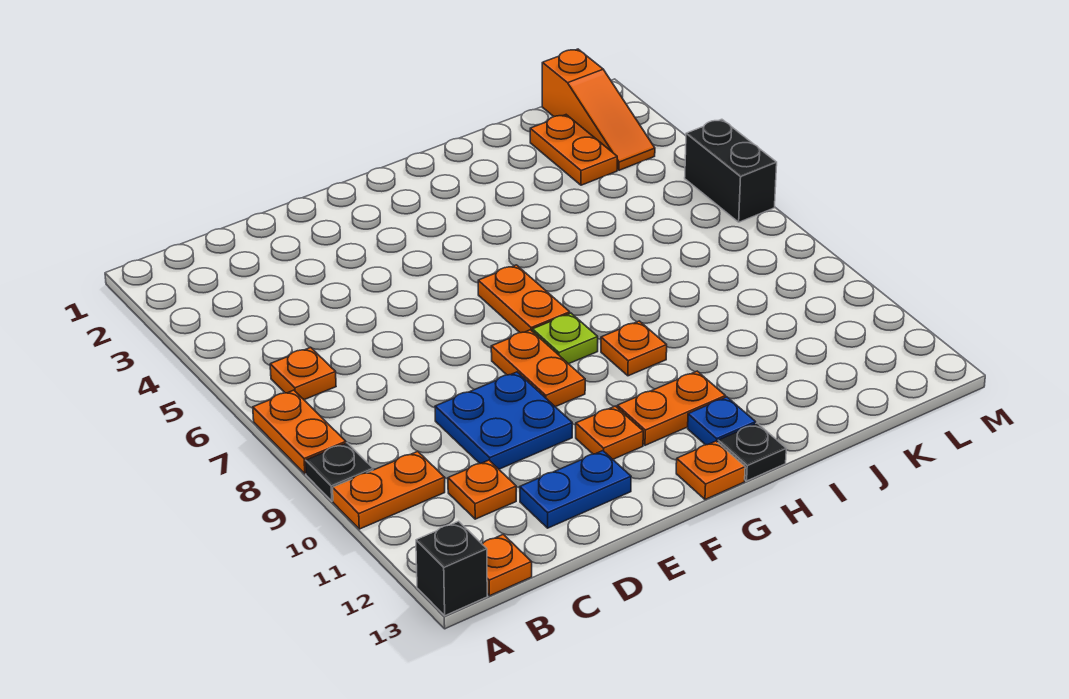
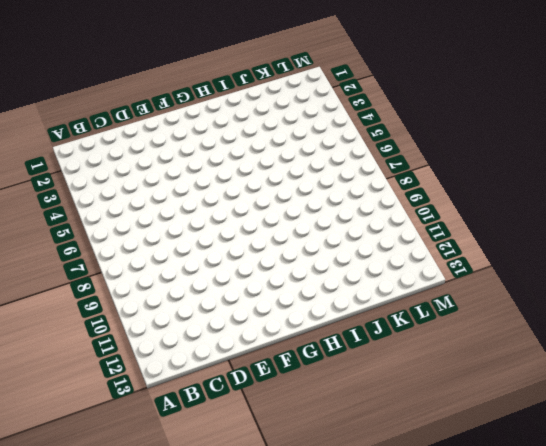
none -> orange 1x2 plate [253,390,346,474]
none -> black 1x1 plate [305,443,373,501]
none -> orange 1x2 plate [333,451,445,529]

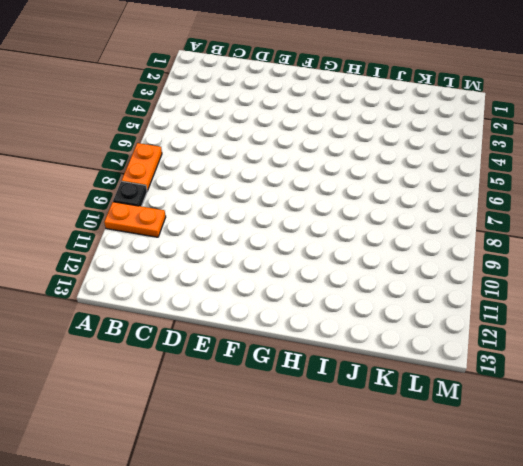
none -> black 1x1 brick [416,521,487,616]
none -> orange 1x1 plate [270,347,336,400]
none -> orange 1x1 plate [482,534,532,596]

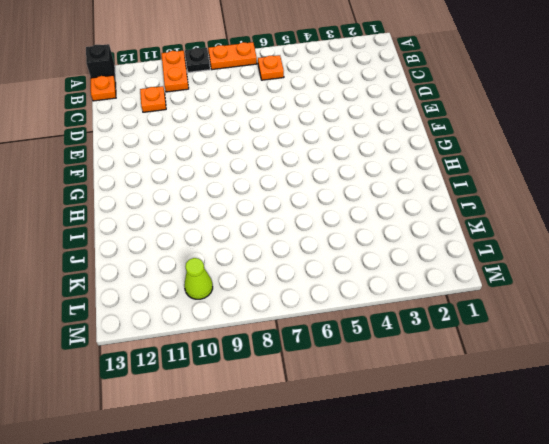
lime 1x1 cone [184,258,213,299] -> none
none -> blue 2x2 plate [435,372,572,469]
none -> blue 1x2 plate [520,451,631,528]
none -> orange 1x2 plate [491,330,585,407]

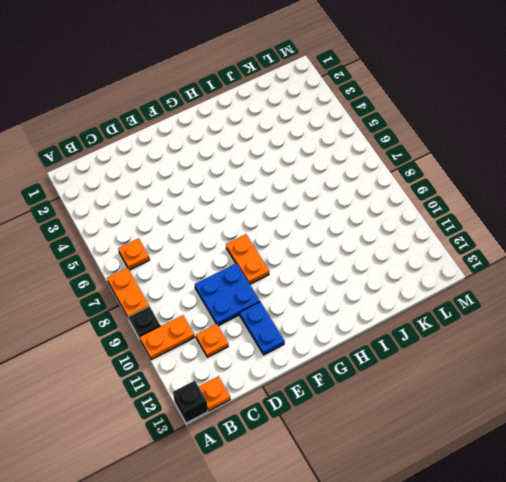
blue 1x2 plate [240,302,285,355] -> blue 1x2 plate turned to [520,451,631,528]
none -> orange 1x1 plate [576,406,643,459]
none -> orange 1x2 plate [478,265,570,333]
none -> lime 1x1 plate [532,313,598,364]

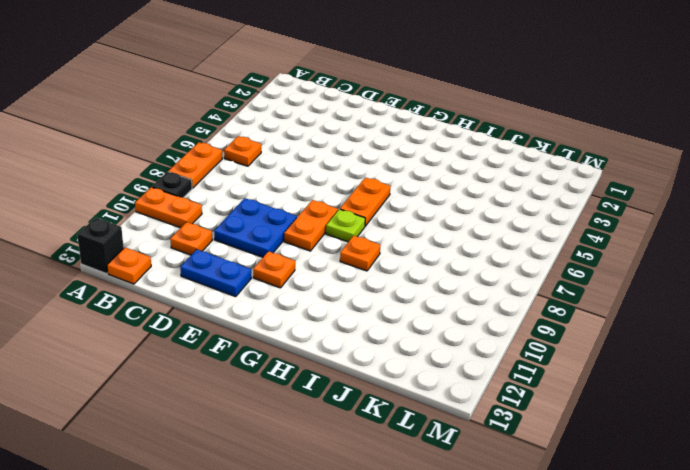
none -> orange 1x2 plate [617,371,725,445]
none -> orange 1x1 plate [676,441,745,499]
none -> blue 1x1 plate [688,397,756,445]

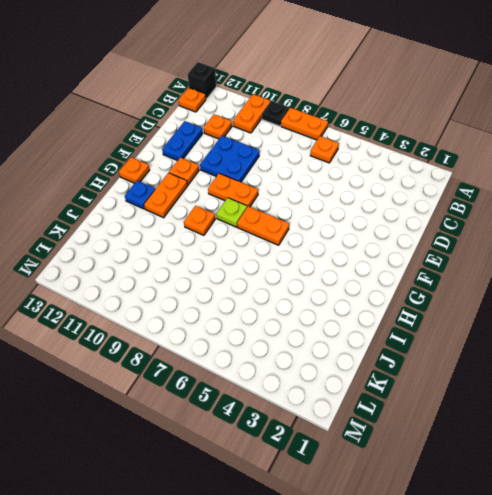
none -> black 1x1 plate [718,423,786,481]
none -> orange 1x2 plate [530,115,617,185]
none -> orange 1x3 slope [542,49,655,170]

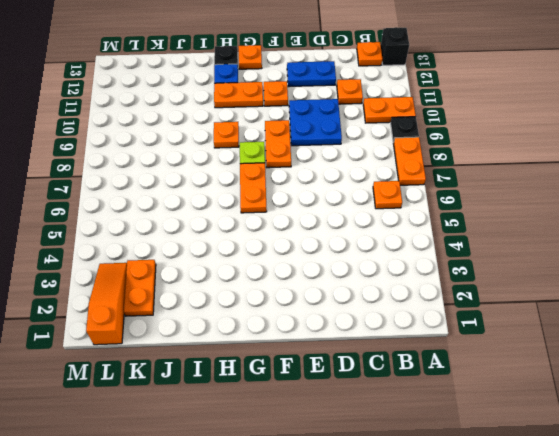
none -> black 1x2 brick [685,119,777,222]

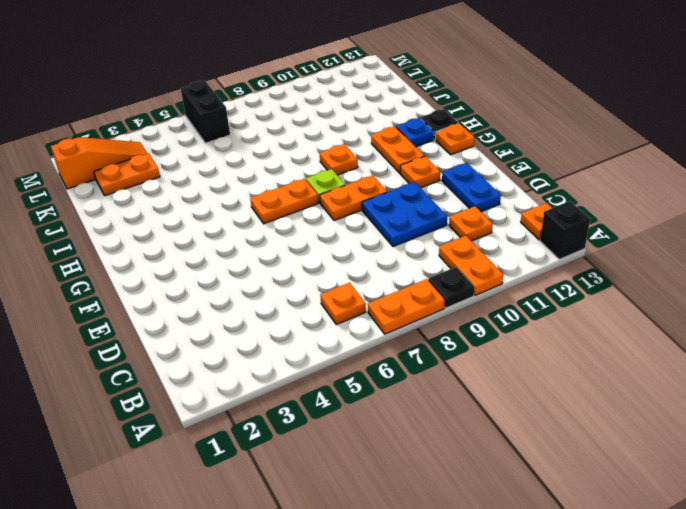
black 1x2 brick [181,81,230,143] -> black 1x2 brick turned to [685,119,777,222]

